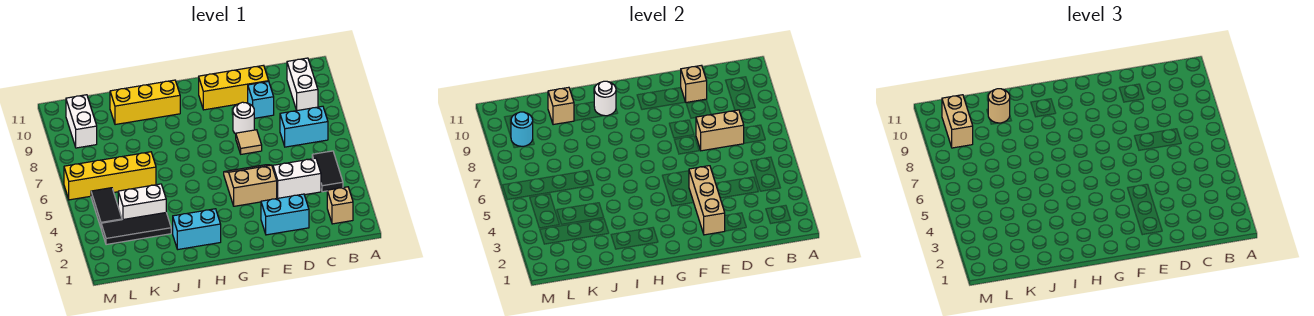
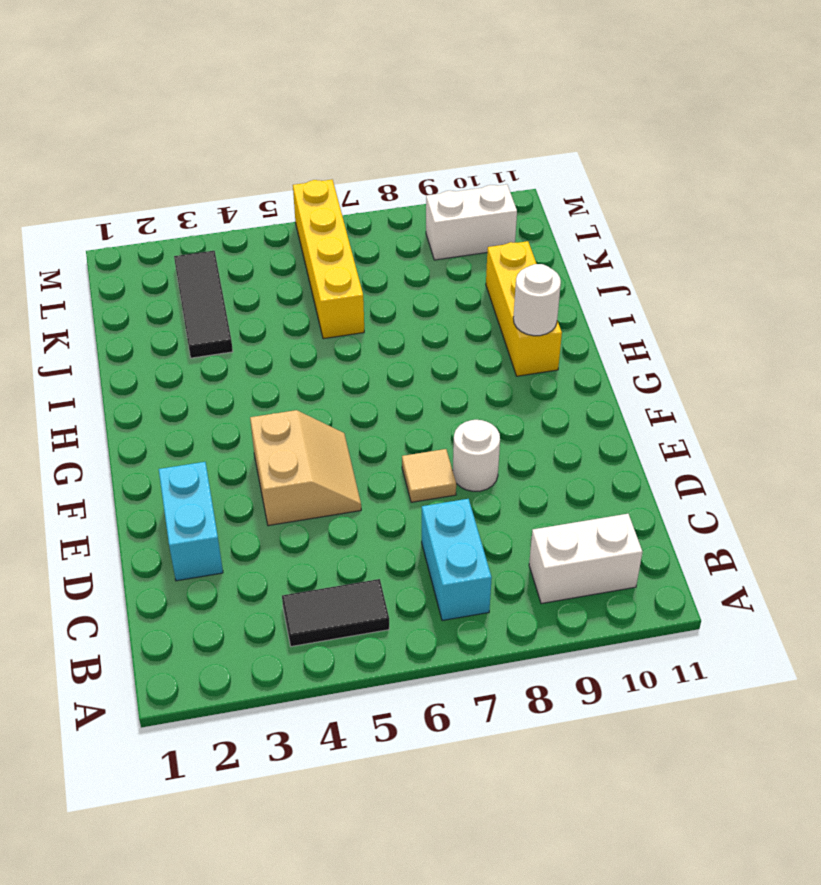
none -> tan 1x1 brick [327,187,353,224]
none -> white 1x2 brick [273,158,321,198]
none -> cyan 1x1 brick [248,81,274,118]

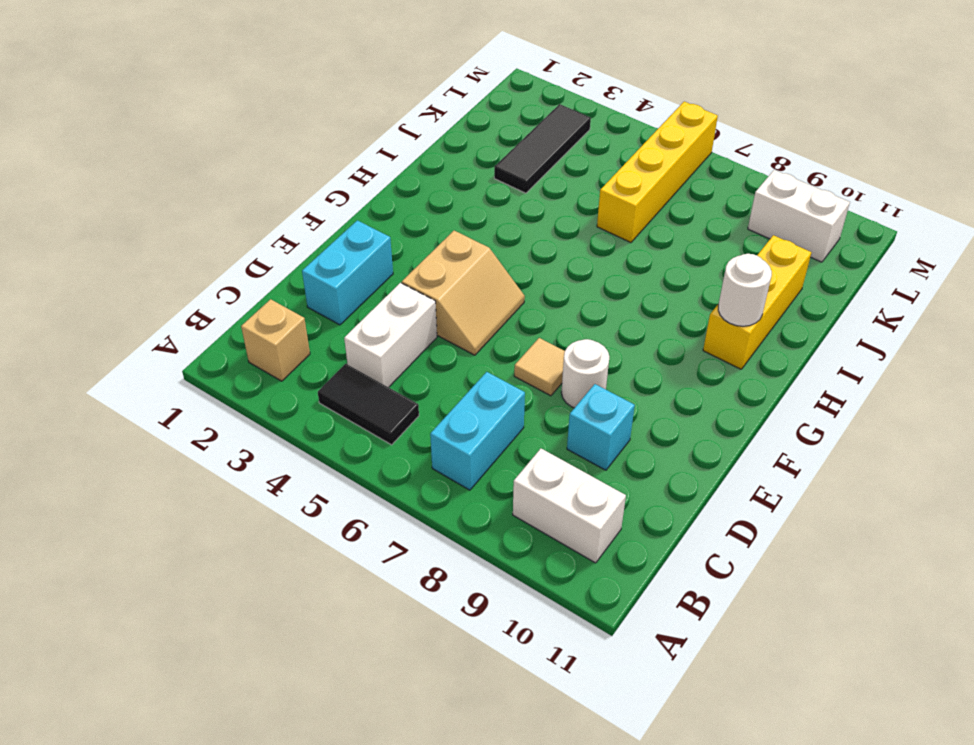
none -> yellow 1x3 brick [199,65,268,110]
none -> cyan 1x2 brick [173,209,221,249]
none -> white 1x2 brick [118,184,166,220]

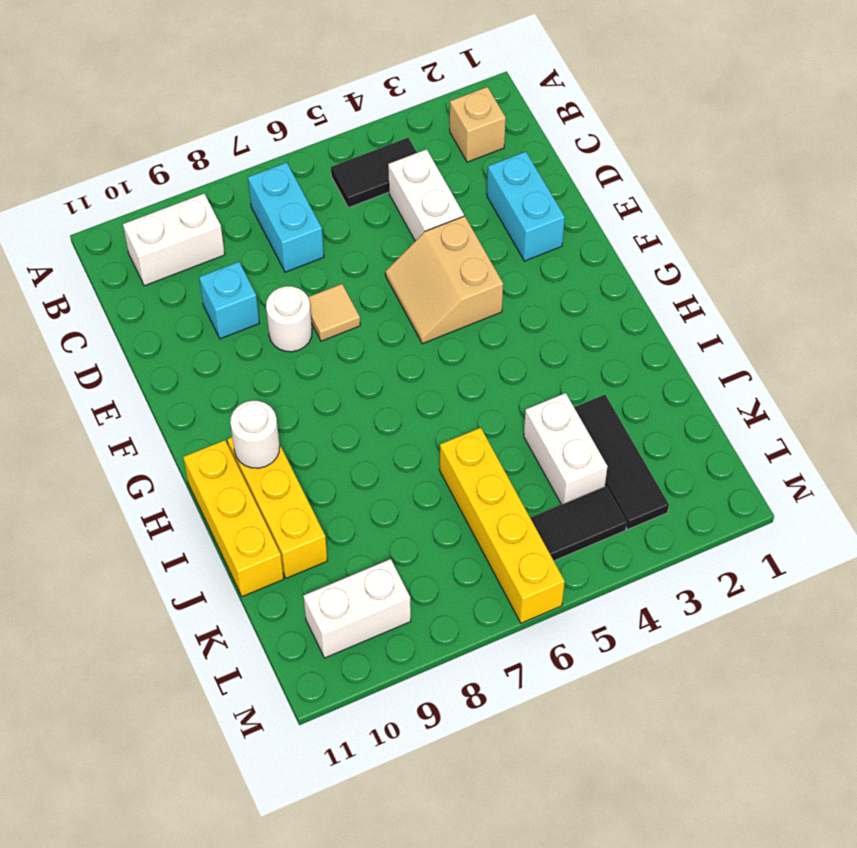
yellow 1x3 brick [183,440,284,597] -> yellow 1x3 brick moved to [199,65,268,110]
none -> cyan 1x2 brick [173,209,221,249]
none -> tan 1x2 brick [696,110,744,151]
none -> tan 1x1 brick [681,65,707,102]

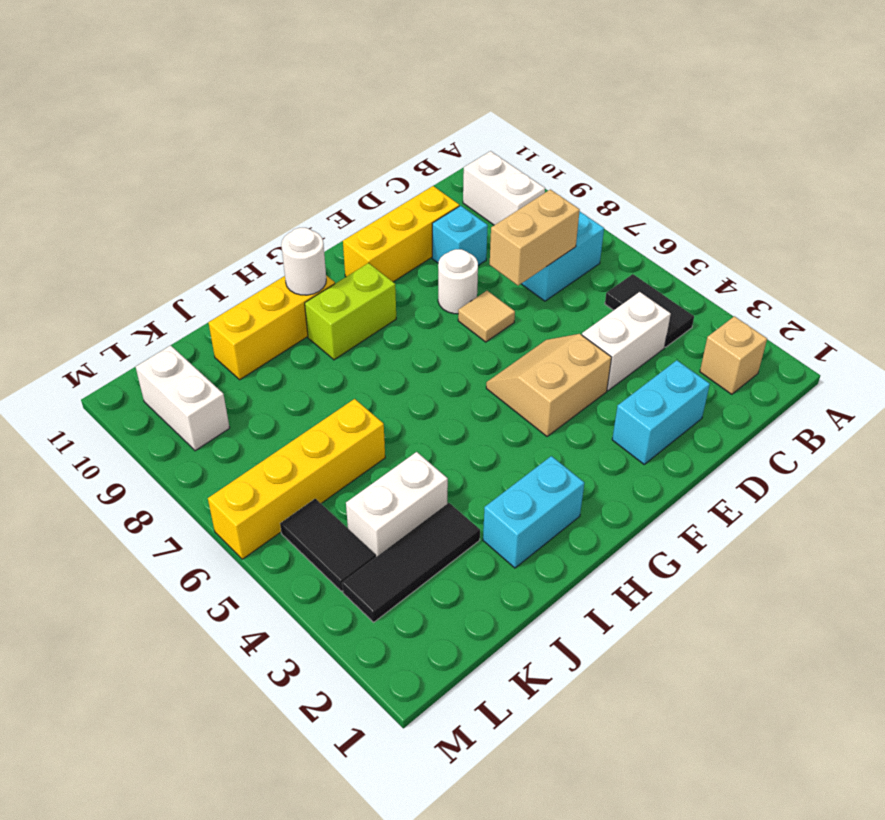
lime 1x2 brick [305,263,396,360] -> none
none -> tan 1x1 brick [681,65,707,102]
none -> tan 1x3 brick [689,166,725,235]
none -> tan 1x1 brick [548,87,574,125]

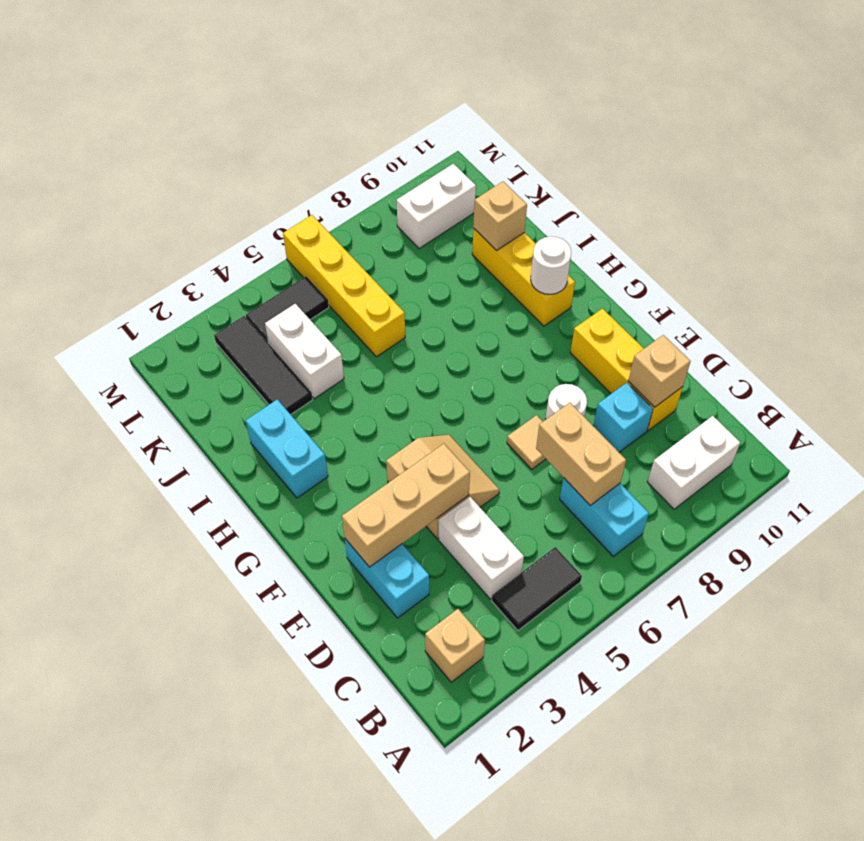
none -> cyan 1x1 round brick [511,112,533,146]
none -> tan 1x1 round brick [988,89,1010,123]
none -> tan 1x2 brick [942,95,973,148]

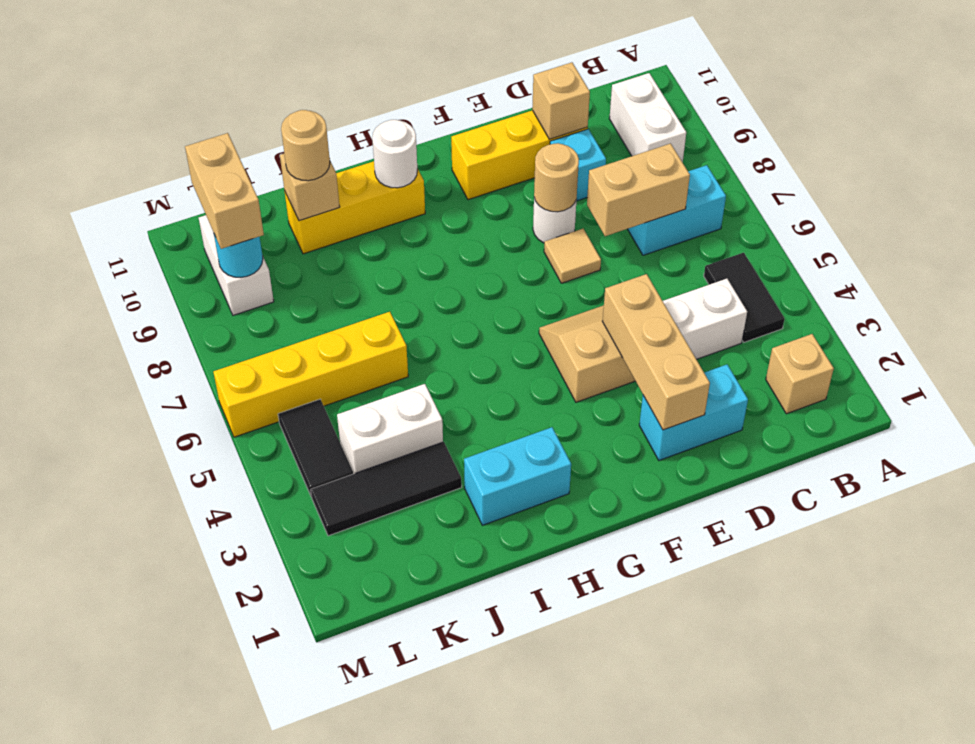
tan 1x1 round brick [534,143,579,212] -> none

